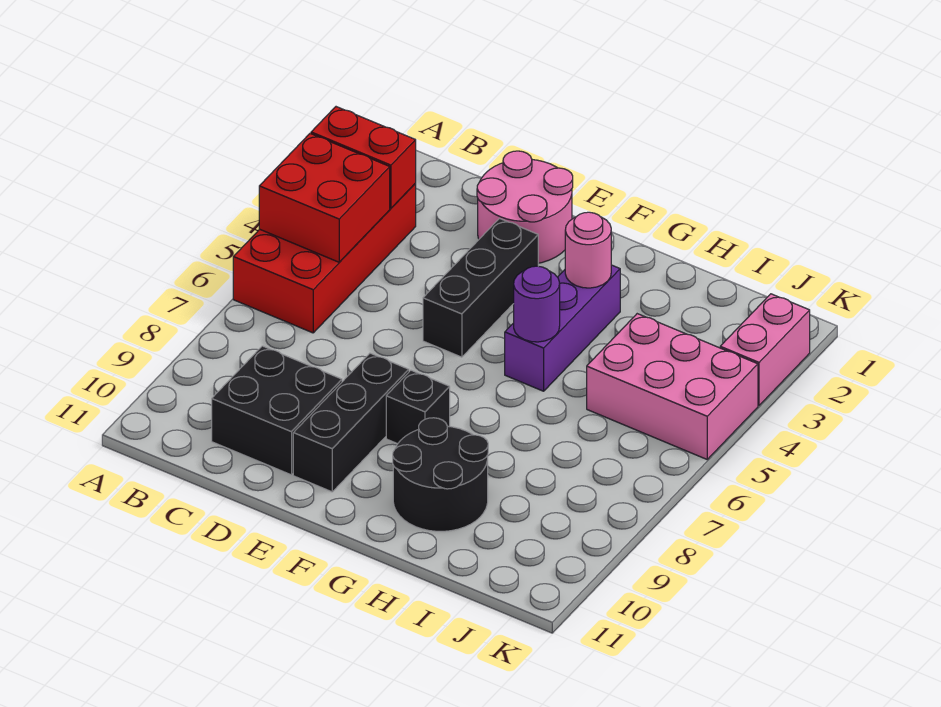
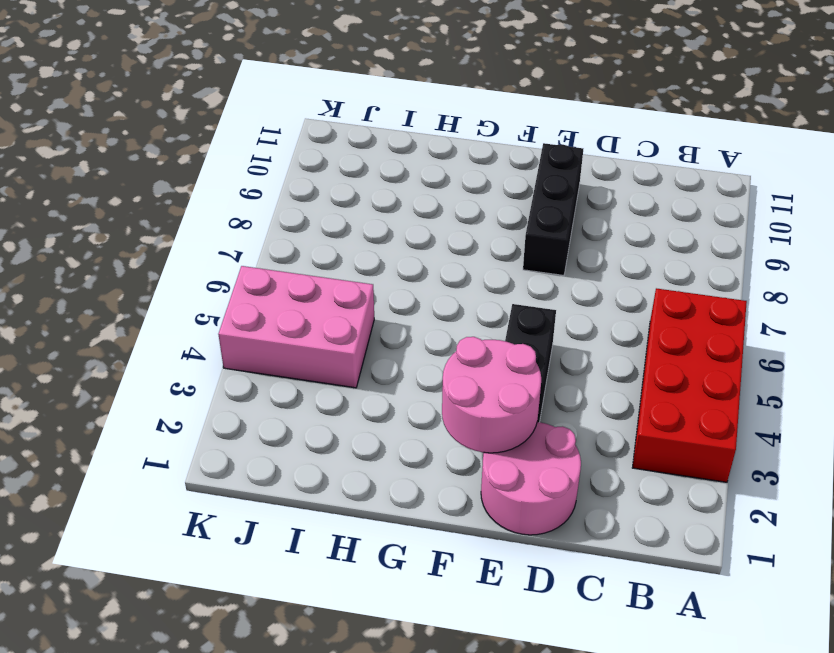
pink 2x2 round brick [442,337,541,453] -> none
none -> black 2x2 brick [212,346,342,475]
none -> black 1x1 brick [386,370,450,444]
none -> purple 1x3 brick [505,265,620,391]

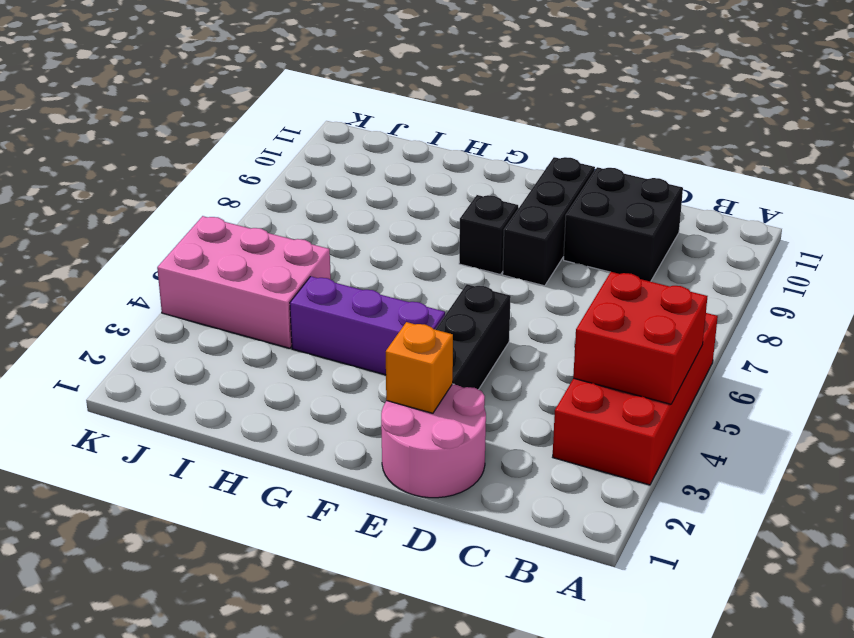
orange 1x1 brick [386,322,453,413] -> none
purple 1x3 brick [290,276,445,375] -> purple 1x3 brick turned to [505,265,620,391]
none -> black 2x2 round brick [393,418,488,531]
none -> pink 1x2 brick [720,294,810,406]
none -> red 1x2 brick [311,107,416,208]

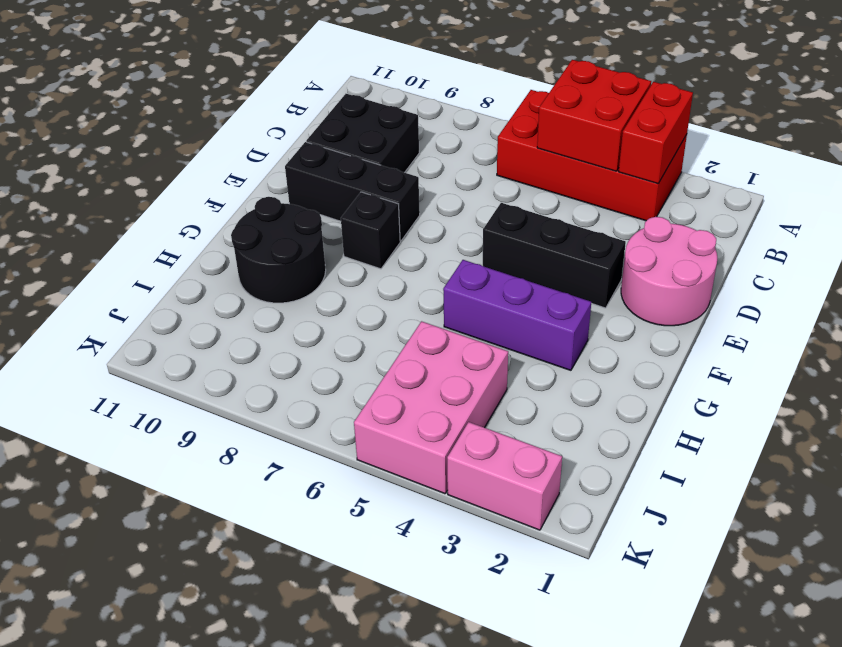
none -> pink 1x1 round brick [565,212,611,288]
none -> purple 1x1 round brick [514,266,560,342]

